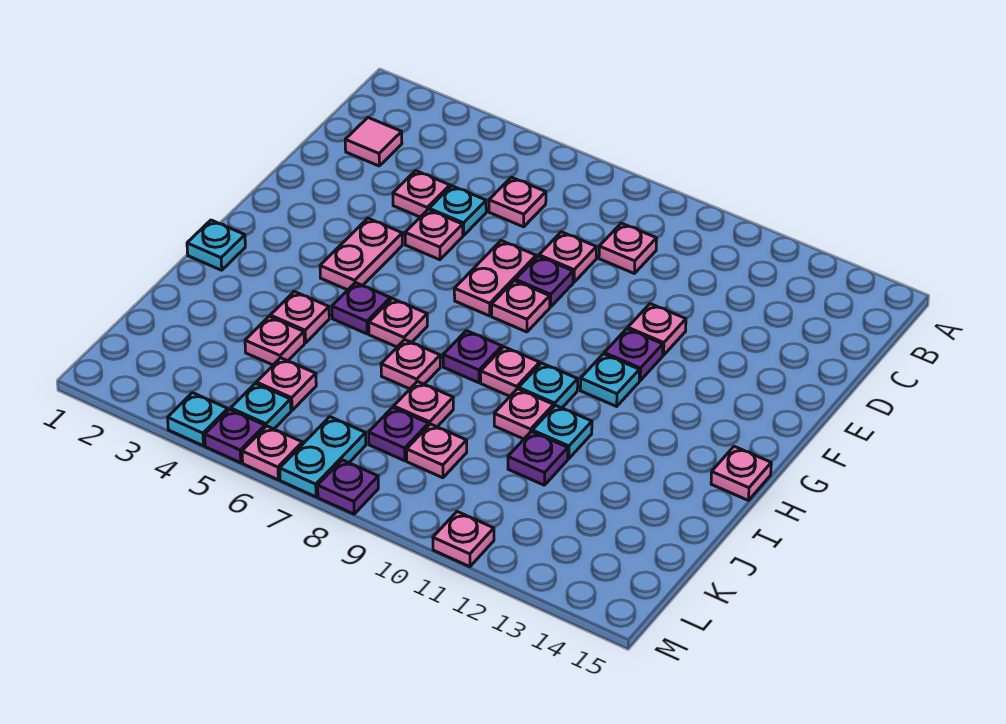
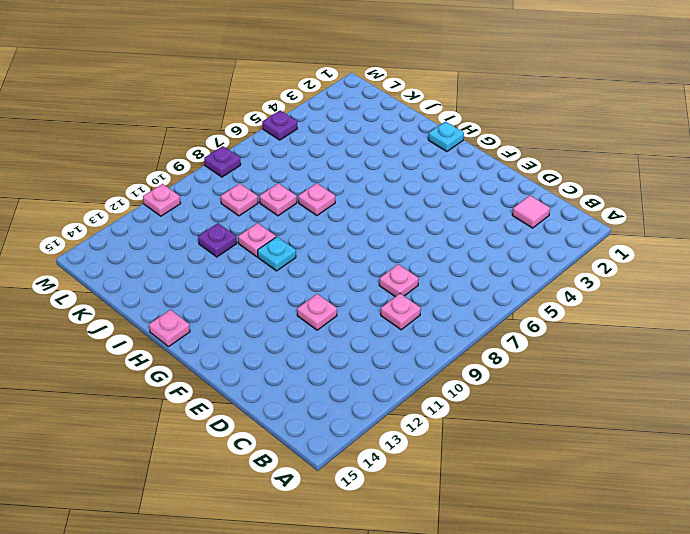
none -> pink 1x1 plate [489,177,546,227]
none -> pink 1x1 plate [393,171,450,217]
none -> cyan 1x1 plate [429,186,486,235]
none -> pink 1x1 plate [405,210,463,260]

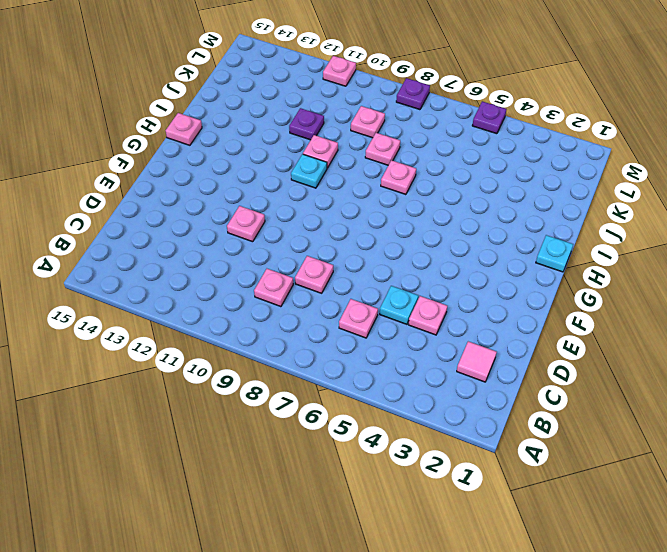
none -> pink 1x1 plate [405,210,463,260]
none -> pink 1x2 plate [454,241,536,316]
none -> purple 1x1 plate [515,256,573,307]
none -> pink 1x2 plate [320,218,402,290]

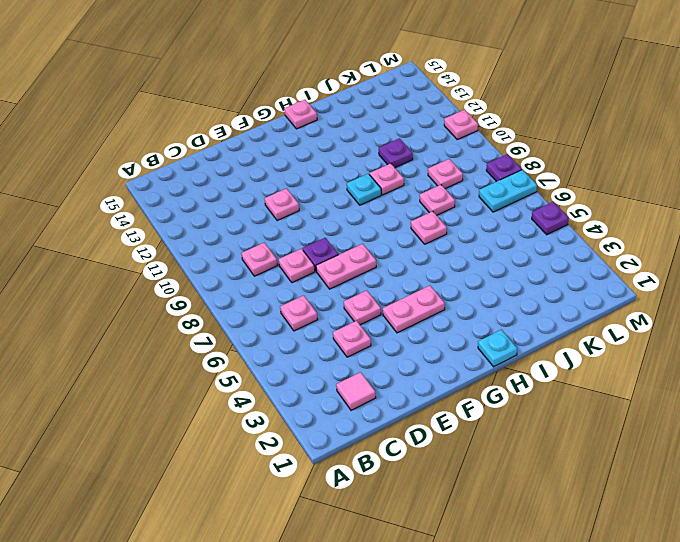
none -> cyan 1x1 plate [429,186,486,235]
none -> pink 1x1 plate [492,281,550,332]
none -> purple 1x1 plate [604,329,663,381]
none -> cyan 1x1 plate [580,354,639,406]

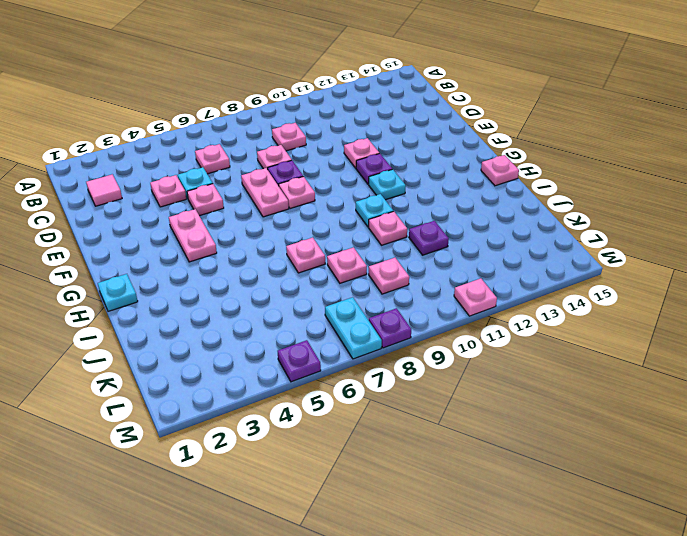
none -> purple 1x1 plate [332,283,390,334]
none -> pink 1x1 plate [369,299,427,347]
none -> purple 1x1 plate [443,331,502,383]
none -> pink 1x1 plate [481,347,540,396]

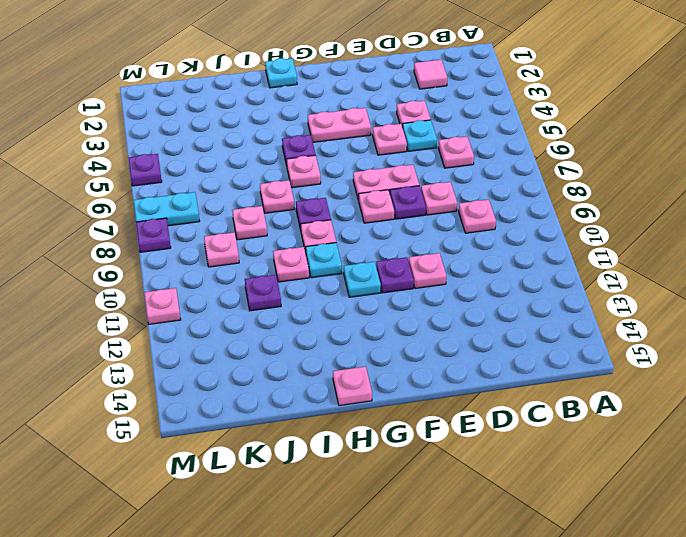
none -> pink 1x1 plate [270,291,329,343]
none -> cyan 1x1 plate [532,405,592,459]
none -> pink 1x1 plate [245,316,304,365]
none -> pink 1x1 plate [256,358,316,410]

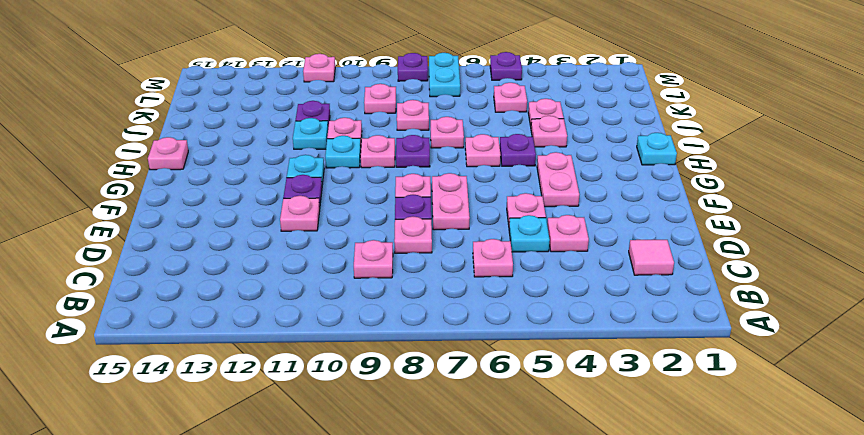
none -> purple 1x1 plate [369,407,429,461]
none -> cyan 1x1 plate [231,383,291,429]
none -> cyan 1x1 plate [168,393,228,446]
none -> pink 1x1 plate [242,426,302,480]

